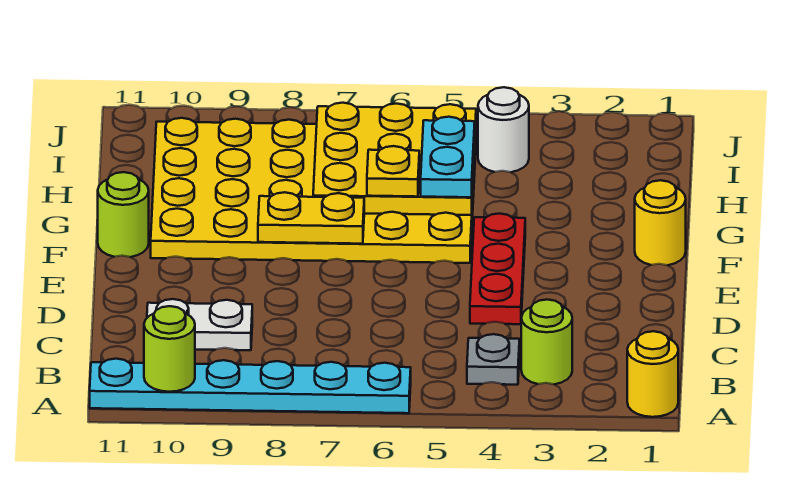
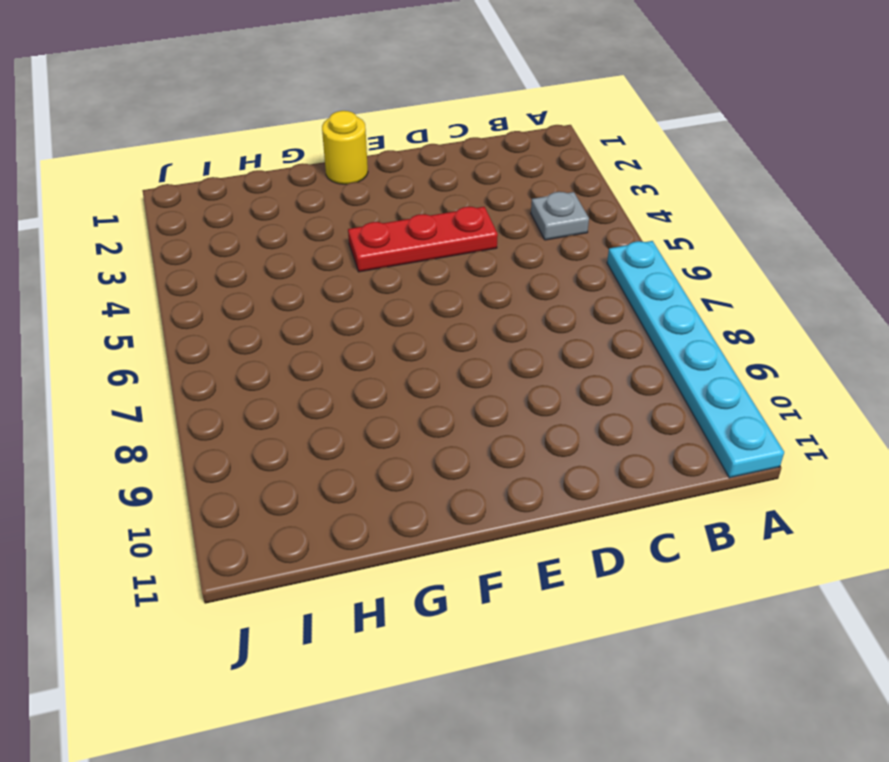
none -> yellow 1x1 round brick [627,331,678,417]
none -> lime 1x1 round brick [521,300,572,384]
none -> white 1x2 plate [147,299,252,350]

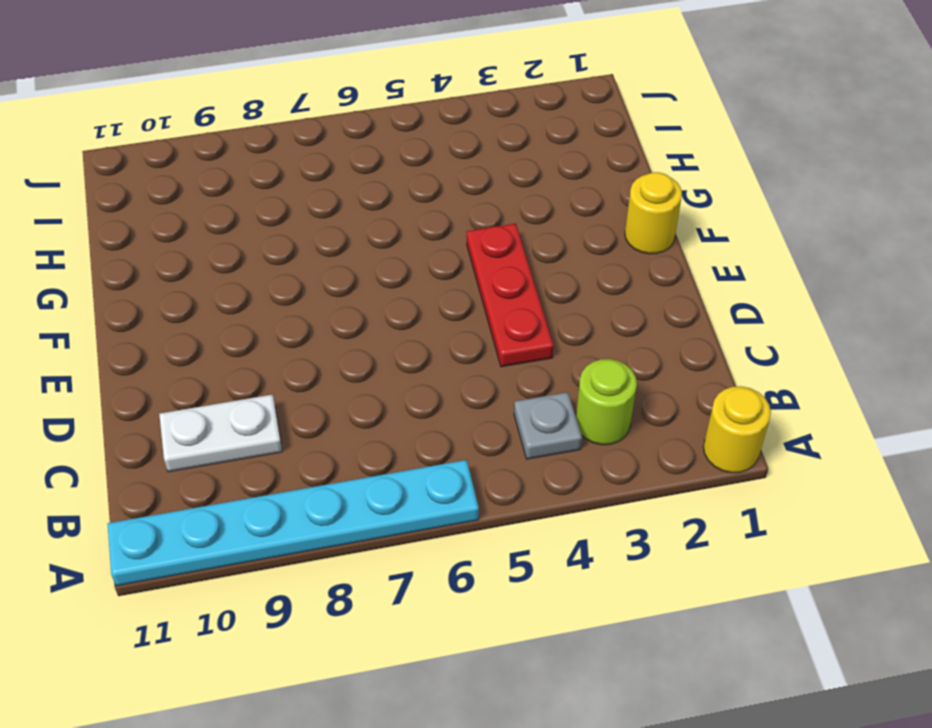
none -> yellow 4x6 plate [151,118,476,263]
none -> lime 1x1 round brick [98,172,149,257]
none -> white 1x1 round brick [478,87,529,172]

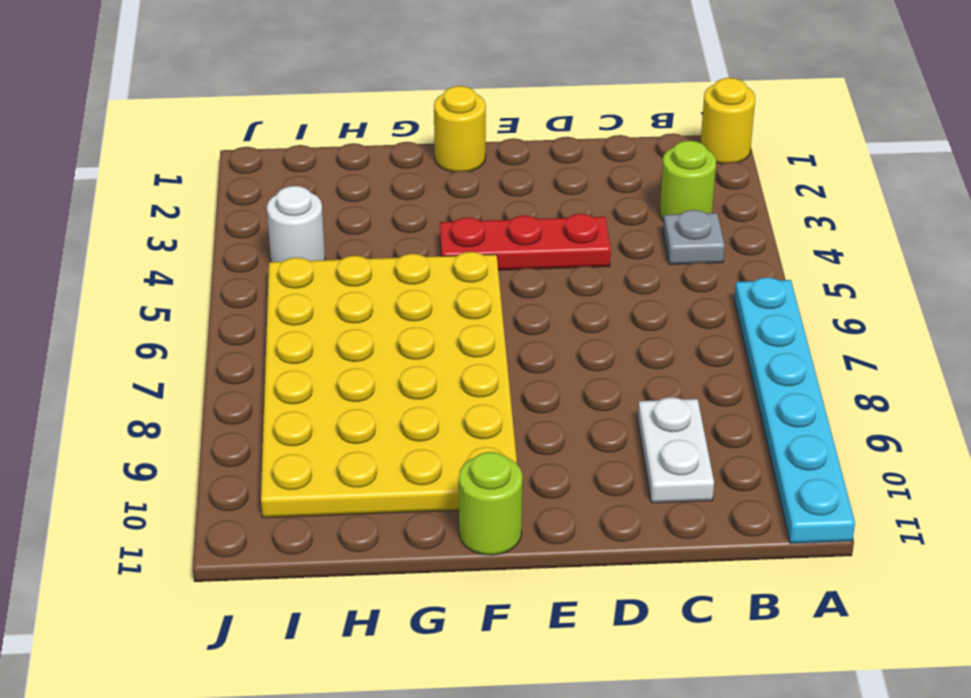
none -> lime 1x1 round brick [144,306,195,392]
none -> yellow 1x2 plate [258,192,364,244]
none -> yellow 3x3 plate [313,103,476,215]

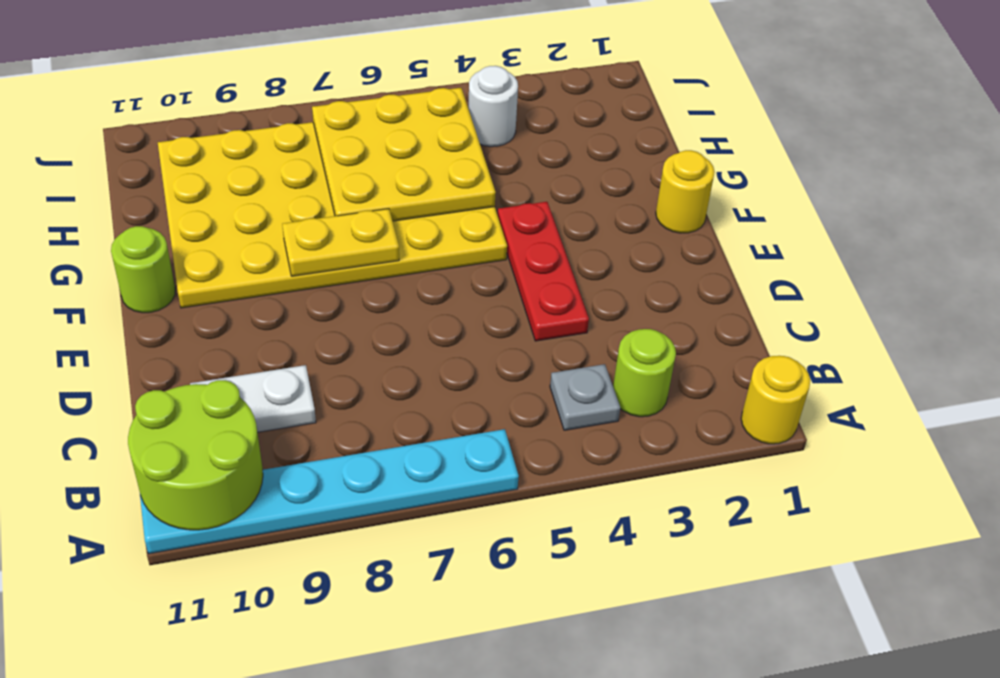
lime 2x2 round brick [128,380,263,530] -> lime 1x1 round brick [144,306,195,392]
none -> cyan 1x2 plate [421,117,475,197]
none -> yellow 1x1 plate [367,146,419,197]

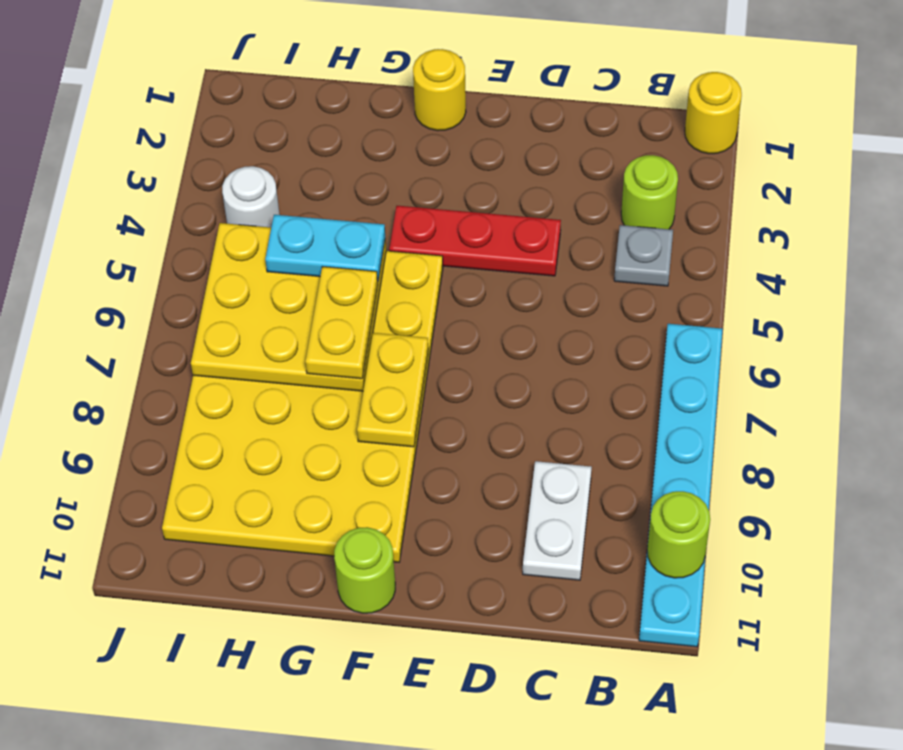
yellow 1x2 plate [305,266,378,379] -> yellow 1x1 plate [367,146,419,197]

